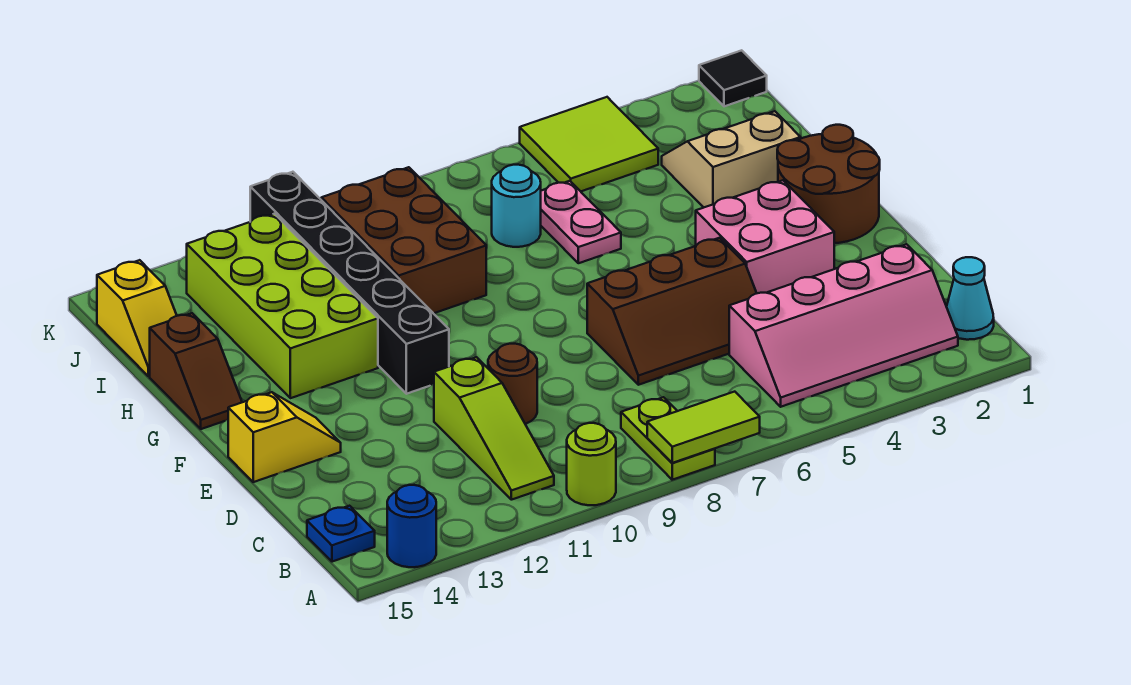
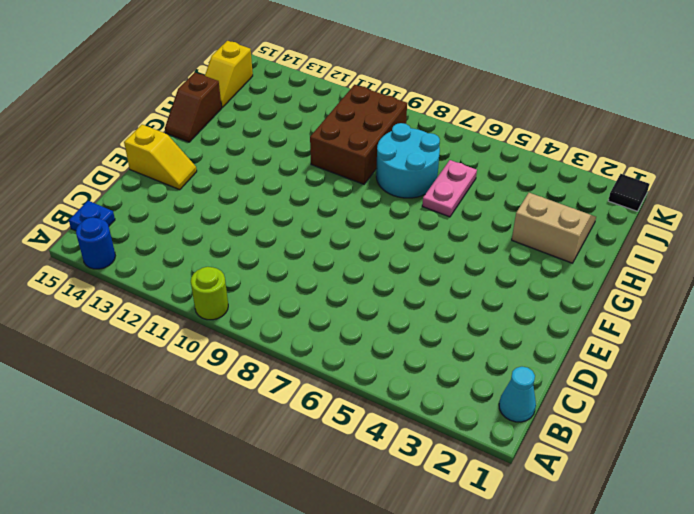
cyan 2x2 round brick [376,123,440,198] -> cyan 1x1 round brick [492,165,541,247]
none -> lime 1x2 plate [621,397,715,480]
none -> pink 2x4 slope [729,244,958,407]
none -> lime 1x3 slope [434,357,554,500]

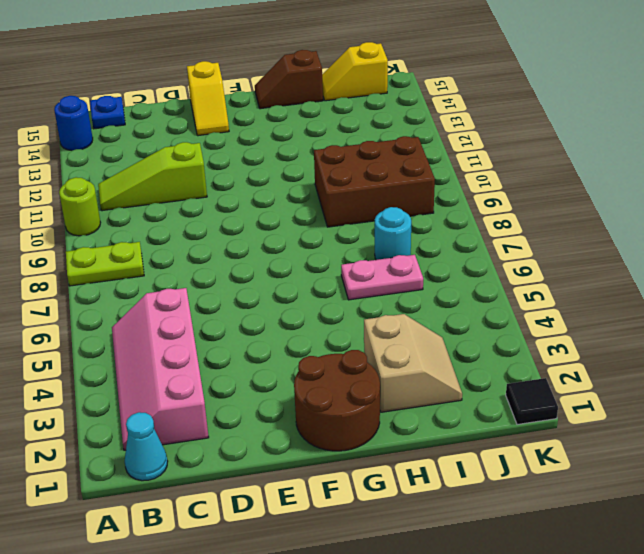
none -> brown 2x3 slope [587,238,757,385]
none -> brown 1x1 round brick [488,344,537,424]
none -> pink 2x2 brick [696,180,834,293]

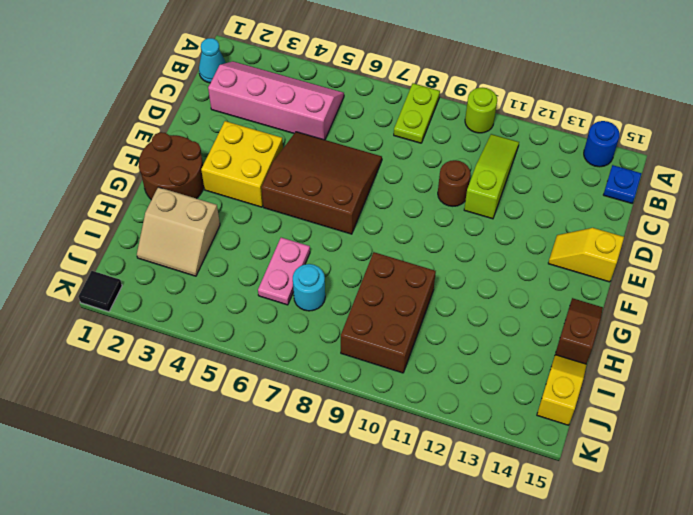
brown 3x3 slope [261,132,382,234] -> brown 2x3 slope [587,238,757,385]
yellow 2x2 brick [201,121,283,207] -> pink 2x2 brick [696,180,834,293]
none -> black 1x6 brick [250,172,449,394]
none -> lime 2x4 brick [187,214,378,398]
none -> lime 2x2 tile [520,97,658,191]

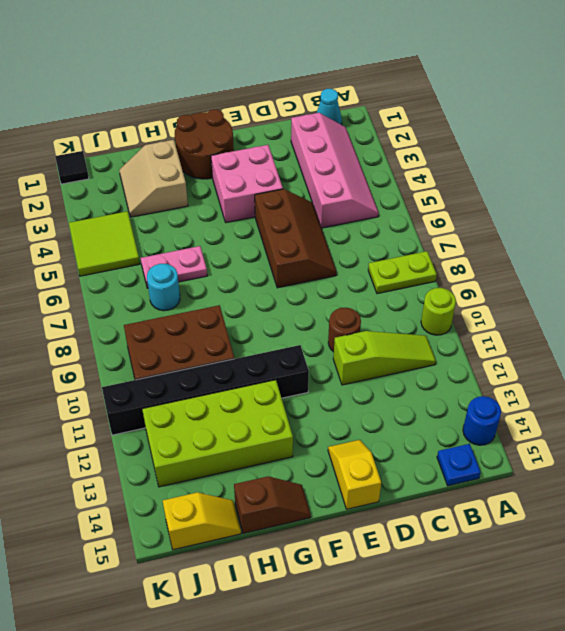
none -> lime 1x2 tile [647,392,760,463]

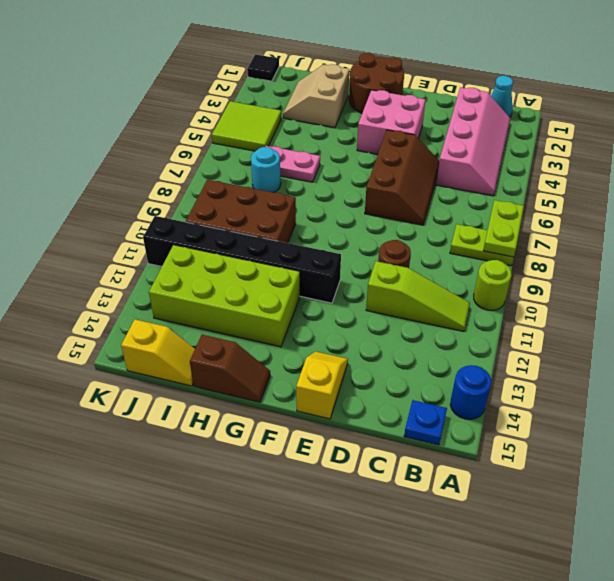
lime 1x2 plate [483,200,524,257] -> lime 1x2 tile [647,392,760,463]

